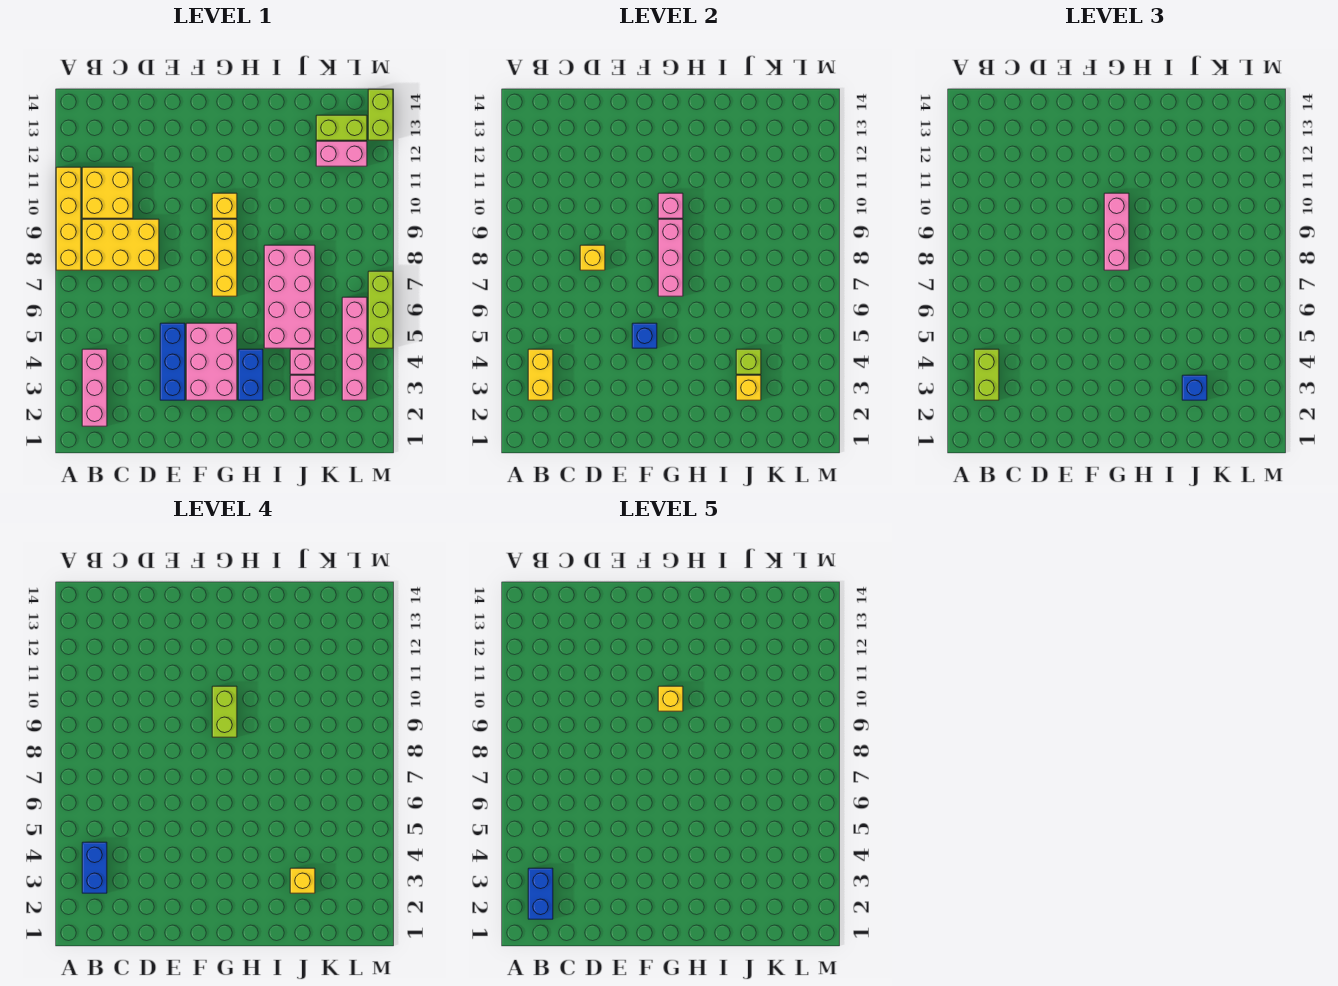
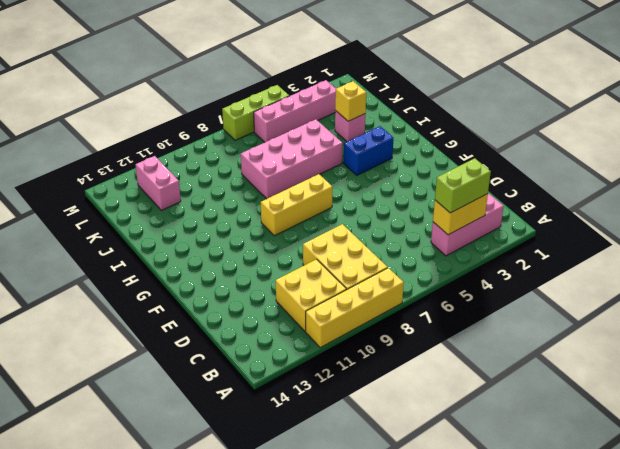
none -> blue 1x3 brick [160,323,185,400]
none -> pink 2x3 brick [186,323,237,400]
none -> yellow 1x1 brick [212,193,237,218]
none -> pink 1x1 brick [290,349,315,374]

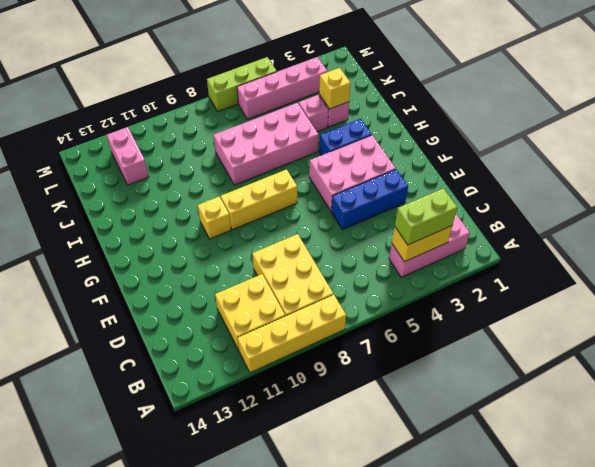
none -> lime 1x2 brick [316,115,367,140]
none -> lime 1x2 brick [368,89,393,140]
none -> yellow 1x1 brick [580,245,605,270]
none -> blue 1x1 brick [632,323,657,348]

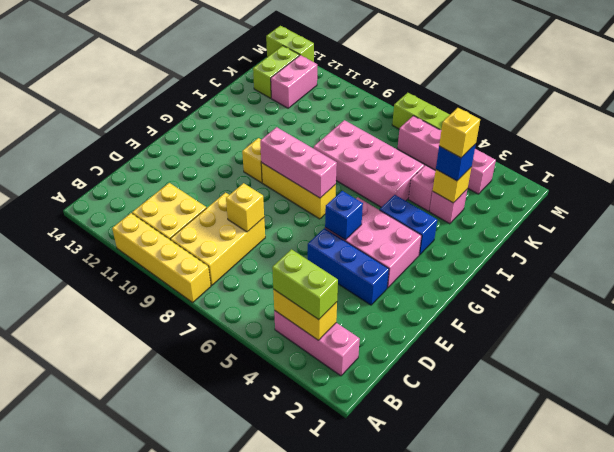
none -> pink 1x1 brick [658,193,683,218]
none -> lime 1x1 brick [736,349,761,374]
none -> pink 1x3 brick [1104,193,1129,270]
none -> blue 1x2 brick [82,842,107,893]

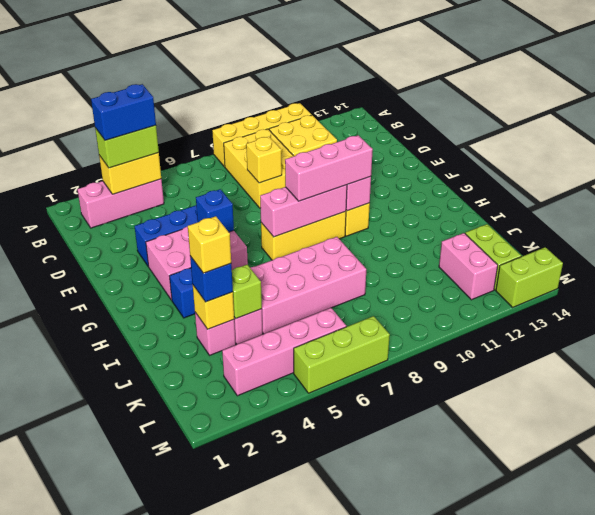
none -> lime 1x2 brick [212,686,237,737]
none -> blue 1x2 brick [528,868,553,919]
none -> yellow 1x1 brick [658,686,683,711]

